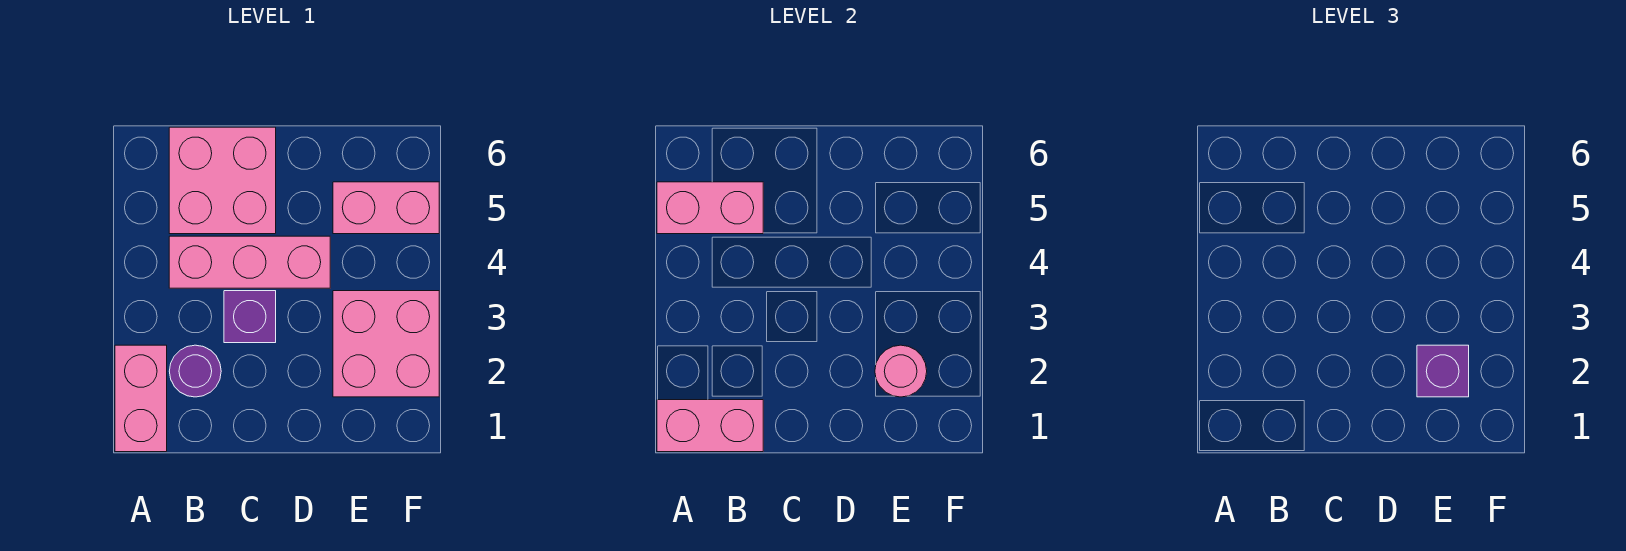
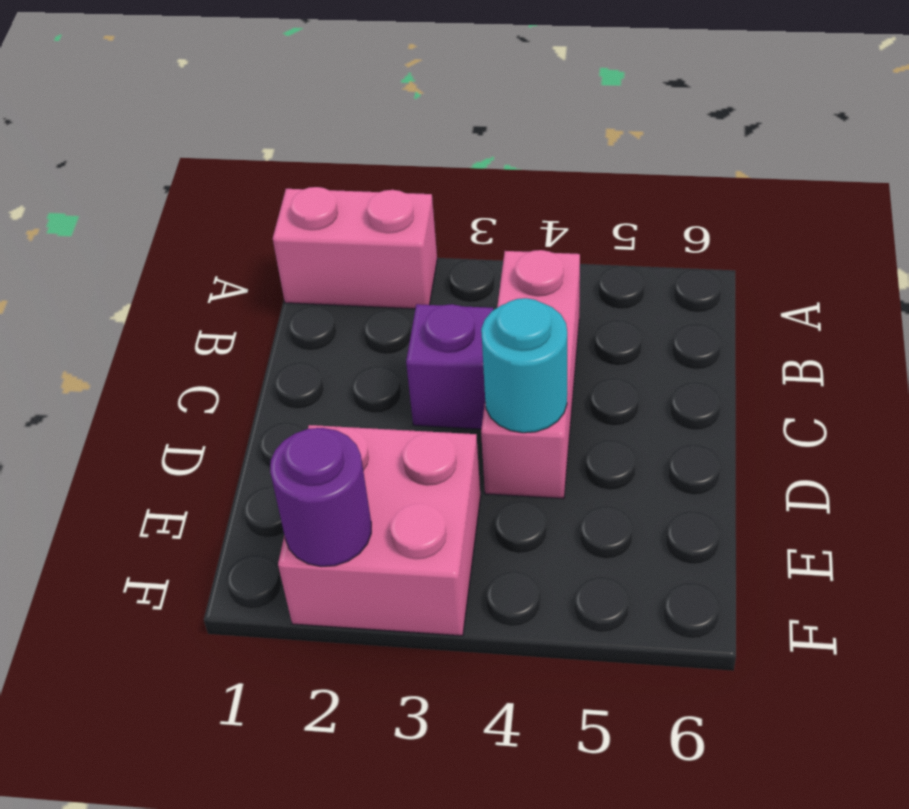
cyan 1x1 round brick [481,298,567,433] -> none
purple 1x1 round brick [270,428,371,567] -> purple 1x1 round brick moved to [169,345,221,397]
none -> pink 2x2 brick [169,127,276,234]
none -> pink 1x2 brick [333,182,439,234]

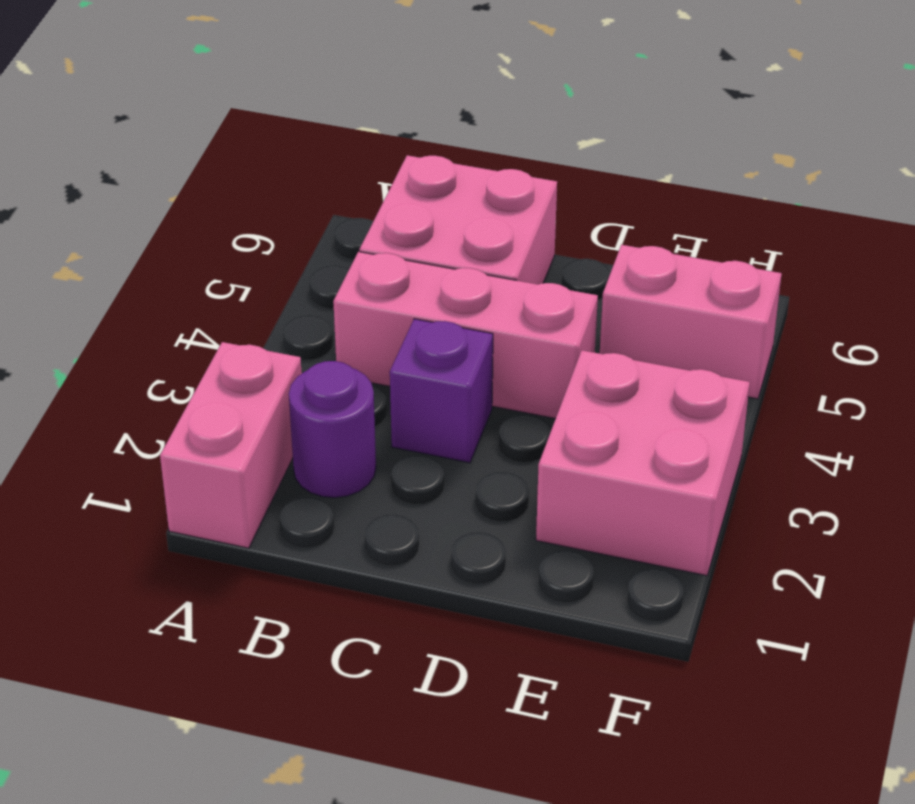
none -> pink 1x2 brick [657,400,763,452]
none -> pink 1x2 brick [657,182,763,234]

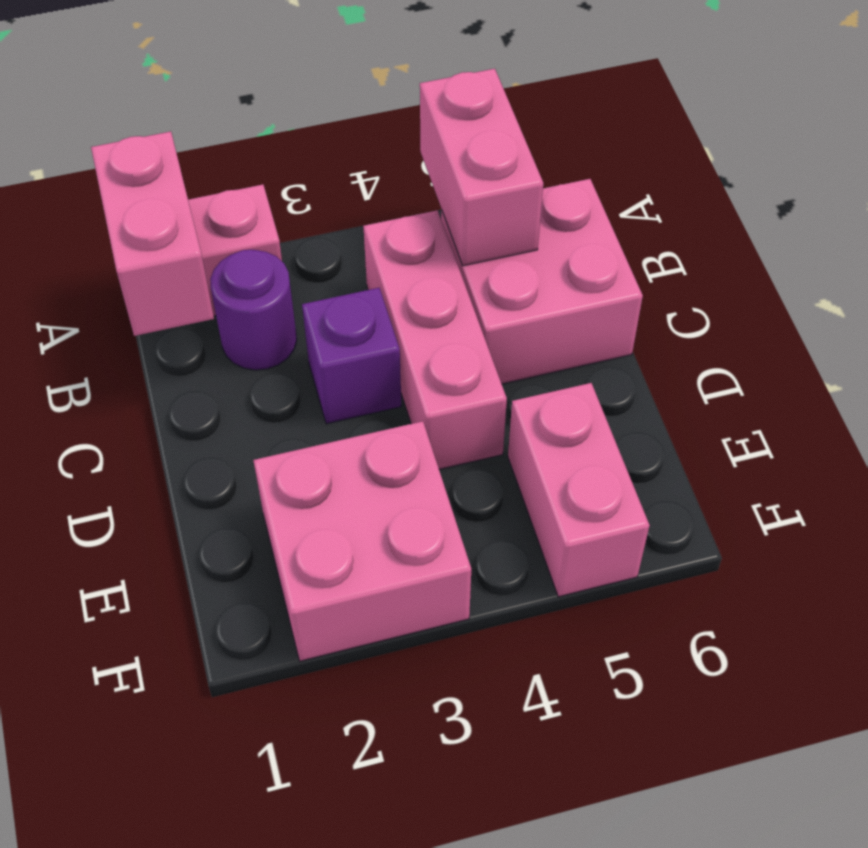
none -> pink 1x1 round brick [875,345,927,397]
none -> purple 1x1 brick [1417,345,1469,397]

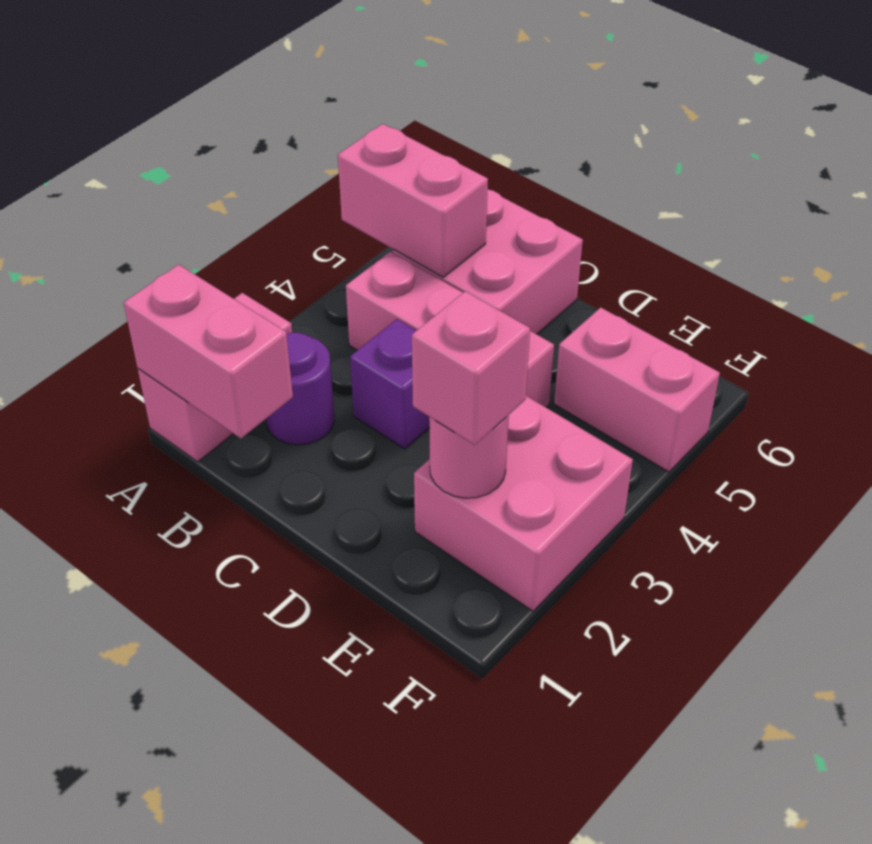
pink 1x1 brick [412,291,530,445] -> purple 1x1 brick [1417,345,1469,397]

